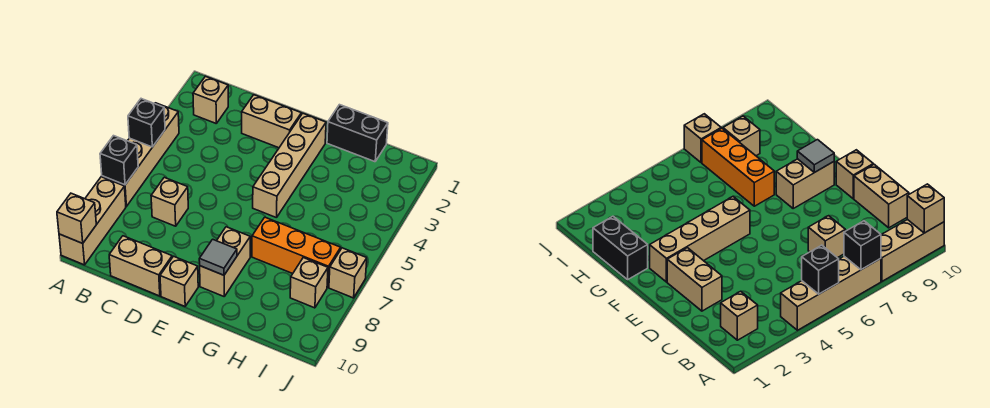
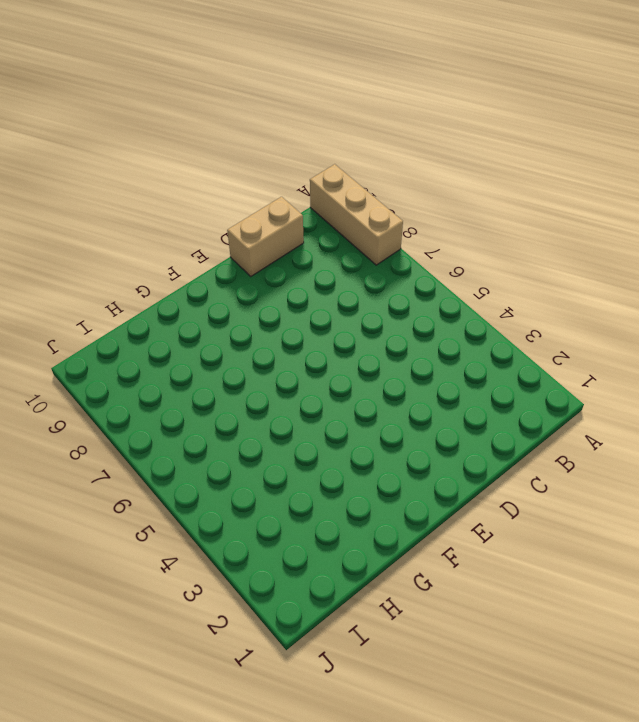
none -> tan 1x4 brick [102,103,179,206]
none -> tan 1x1 brick [193,76,228,123]
none -> tan 1x1 brick [151,177,188,226]

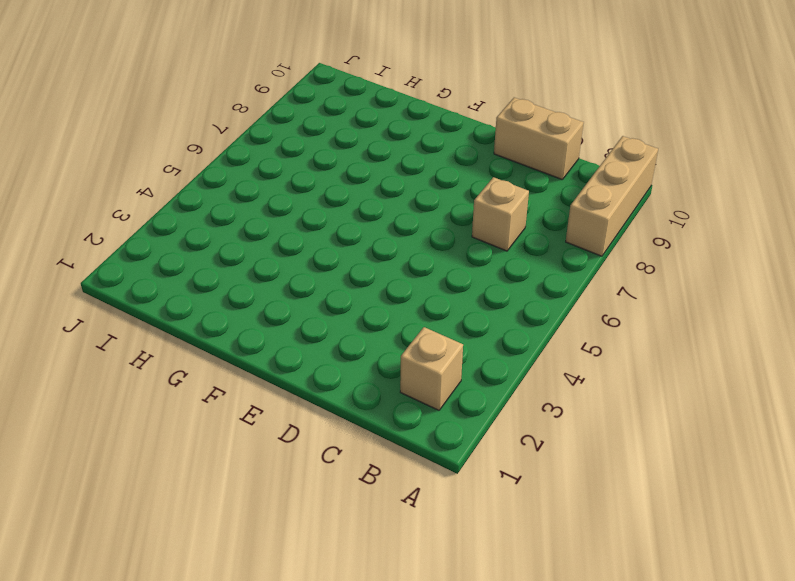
none -> tan 1x4 brick [102,103,179,206]
none -> tan 1x2 brick [242,95,301,148]
none -> tan 1x1 brick [160,256,198,306]

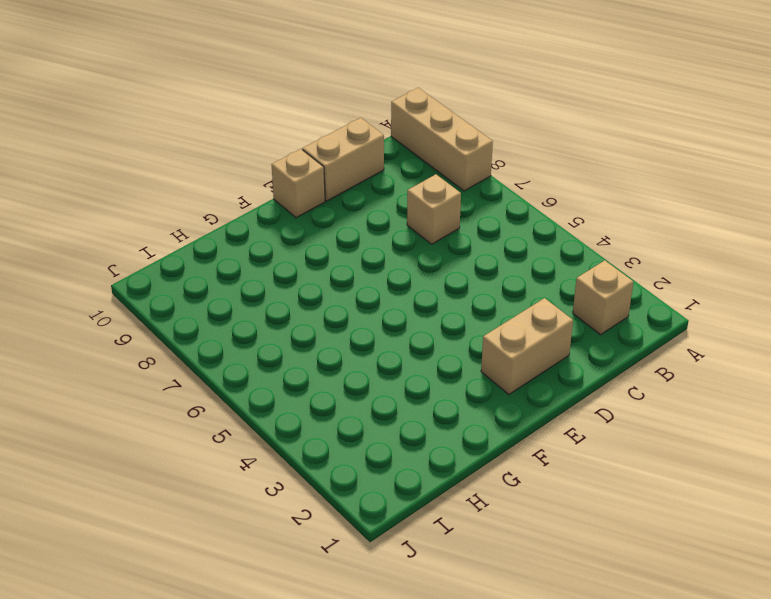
none -> tan 1x4 brick [102,103,179,206]
none -> tan 1x4 brick [253,113,326,218]
none -> tan 1x2 brick [200,227,250,296]

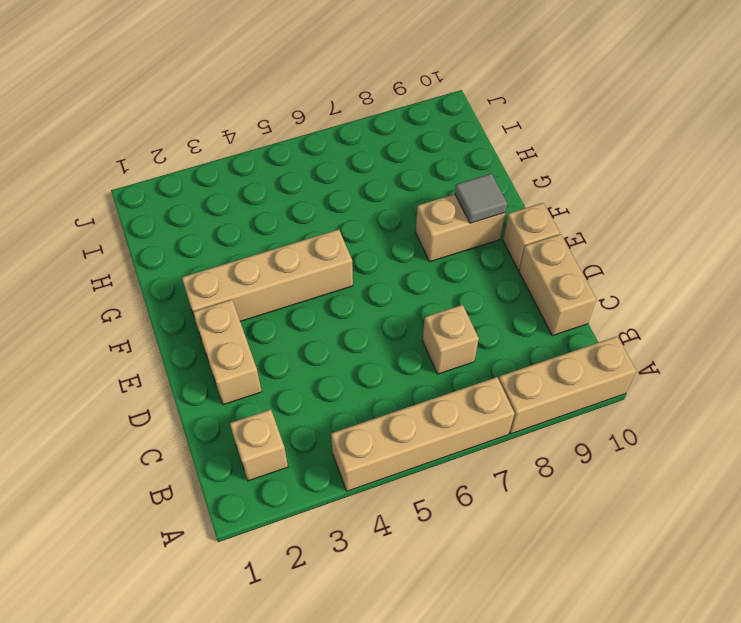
none -> black 1x2 brick [327,105,388,162]
none -> orange 1x3 brick [252,217,341,288]
none -> tan 1x1 brick [290,258,328,308]

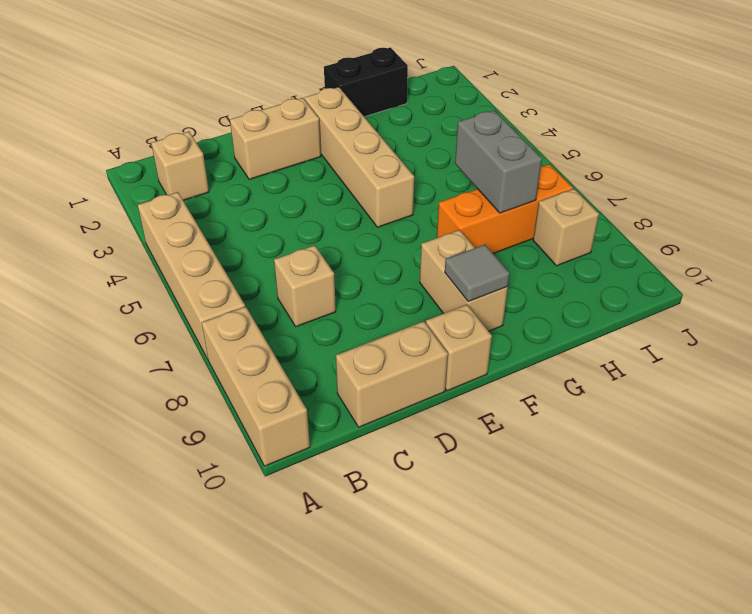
grey 1x2 brick [455,110,542,213] -> none
none -> tan 1x1 brick [329,248,367,298]
none -> black 1x1 brick [128,99,165,147]
none -> black 1x1 brick [100,136,138,185]

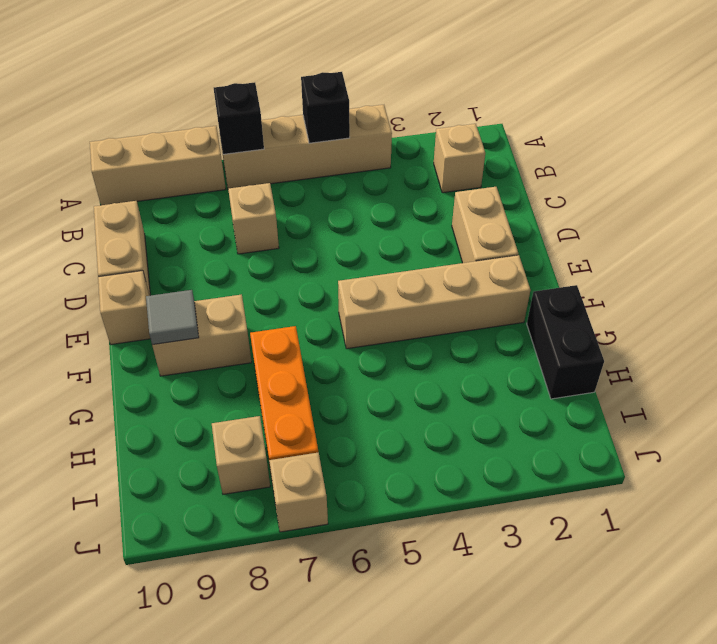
none -> tan 1x1 brick [57,193,96,243]

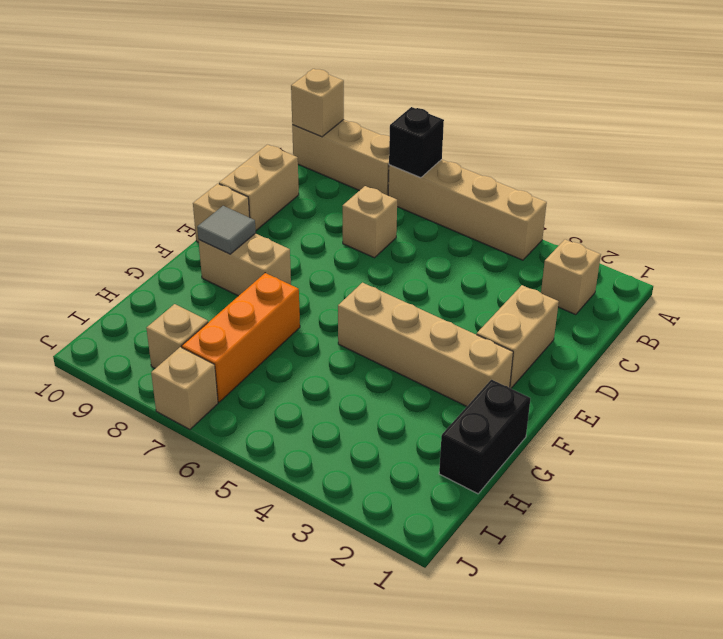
none -> black 1x1 brick [128,99,165,147]

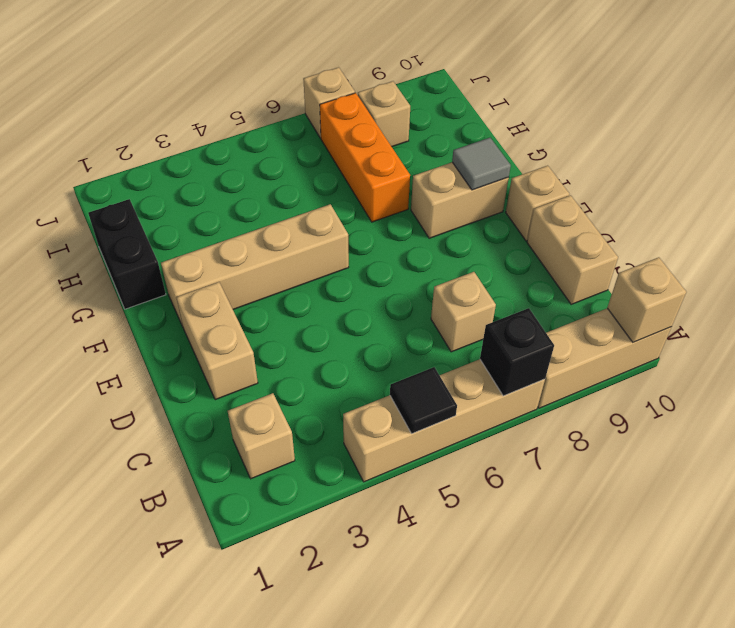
black 1x1 tile [390,367,457,434] -> black 1x1 brick [128,99,165,147]

